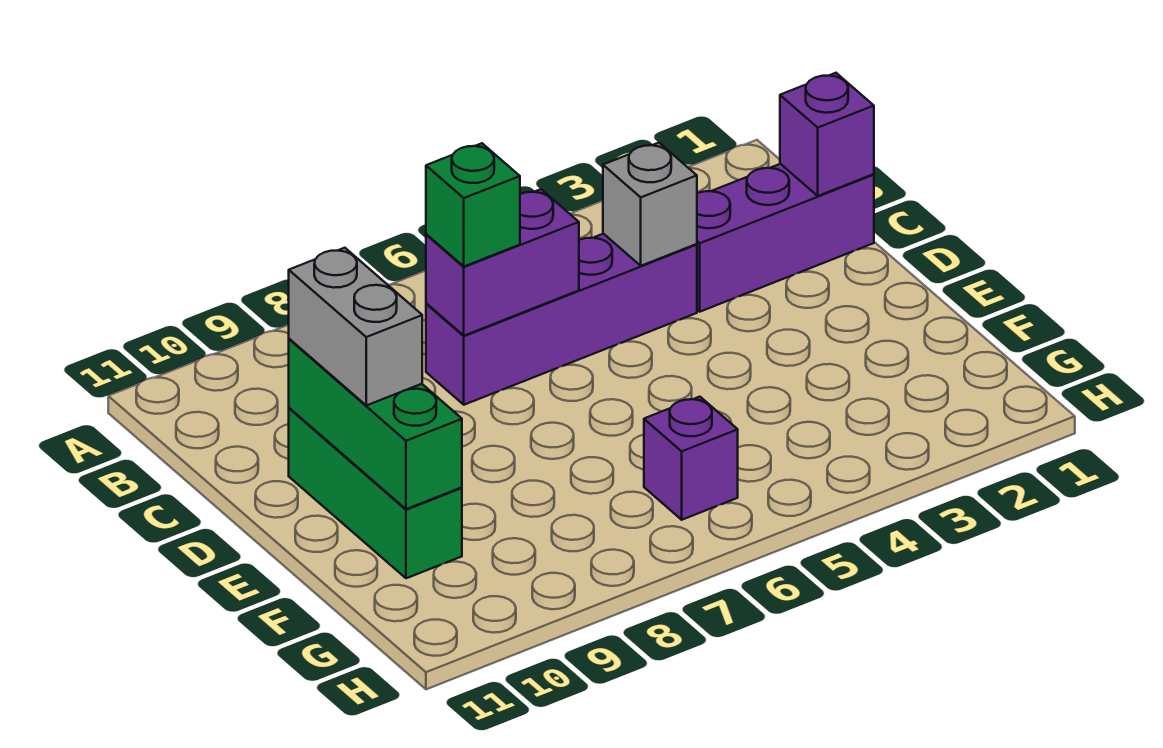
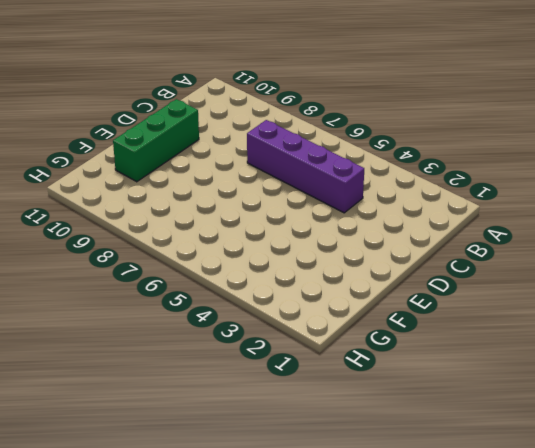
none -> purple 1x3 brick [697,164,874,312]
none -> purple 1x1 brick [644,397,738,520]

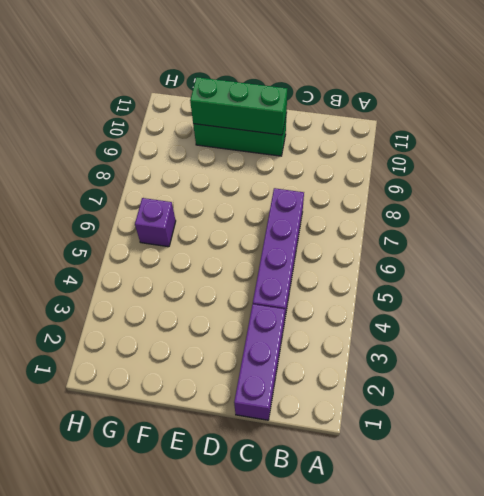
none -> purple 1x1 brick [780,73,874,196]
none -> grey 1x1 brick [603,143,697,266]

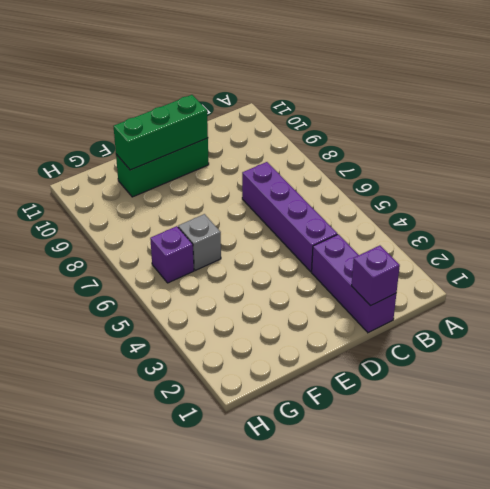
grey 1x1 brick [178,214,221,270] -> grey 1x1 brick moved to [603,143,697,266]
none -> purple 1x2 brick [426,189,579,336]
none -> green 1x1 brick [426,143,520,266]

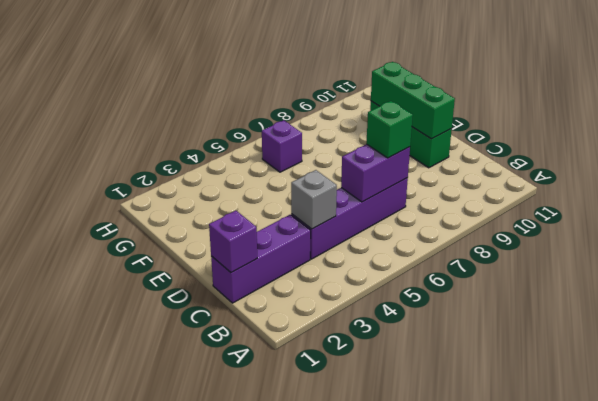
none -> grey 1x2 brick [289,248,422,405]

